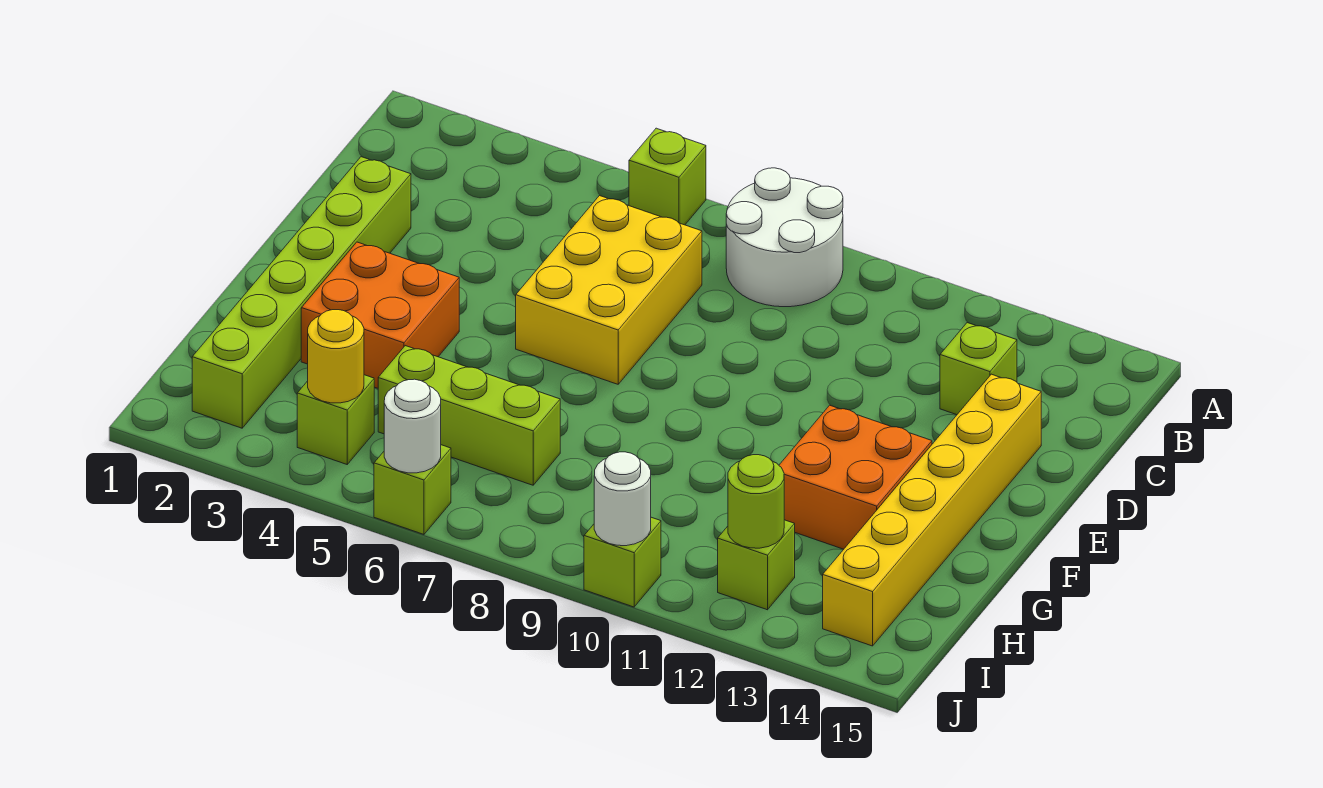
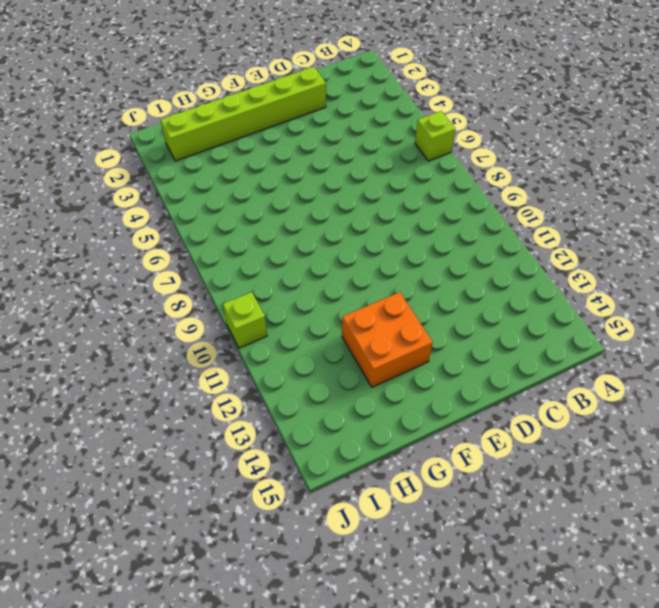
none -> white 2x2 round brick [726,168,843,307]
none -> yellow 2x3 brick [516,196,702,384]
none -> lime 1x1 brick [940,323,1017,415]

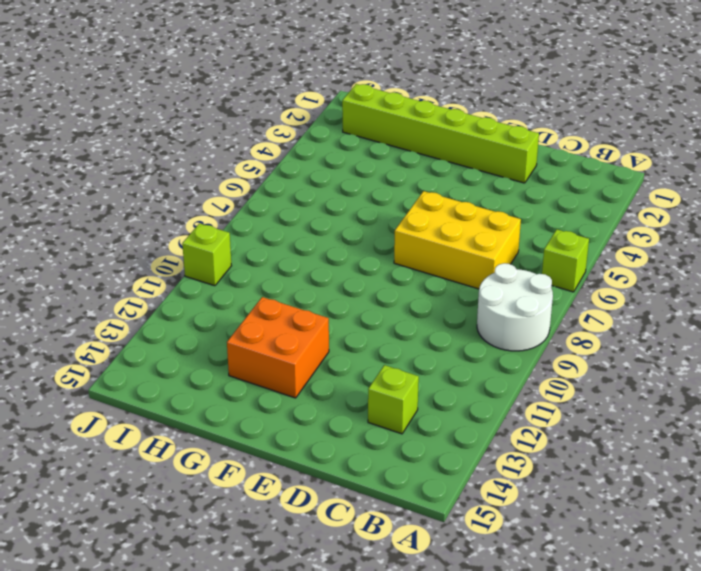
none -> yellow 1x6 brick [823,374,1041,646]
none -> orange 2x2 brick [301,242,459,388]
none -> lime 1x3 brick [378,346,560,485]

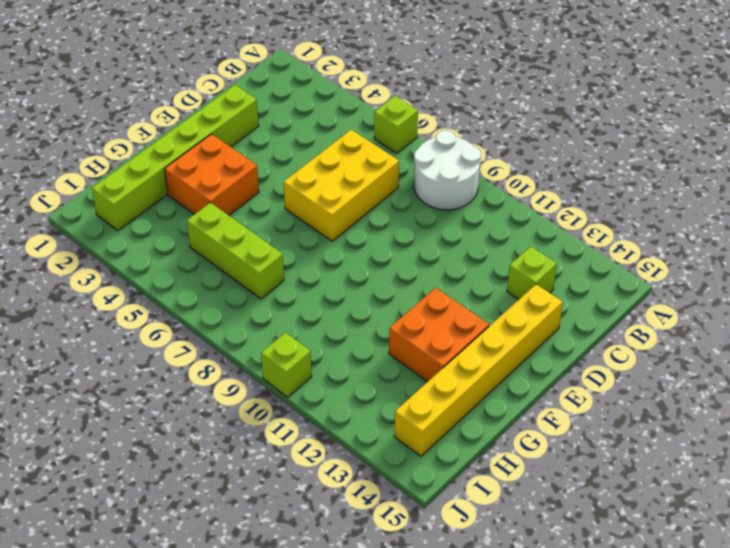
none -> lime 1x1 brick [297,375,374,464]
none -> lime 1x1 brick [718,520,795,610]
none -> lime 1x1 brick [374,445,451,534]

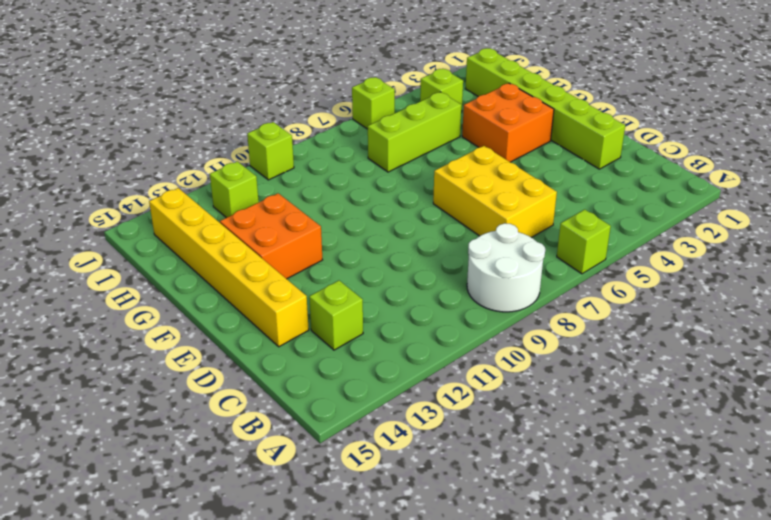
none -> yellow 1x1 round brick [308,310,364,403]
none -> lime 1x1 round brick [728,455,784,548]
none -> white 1x1 round brick [384,379,441,473]

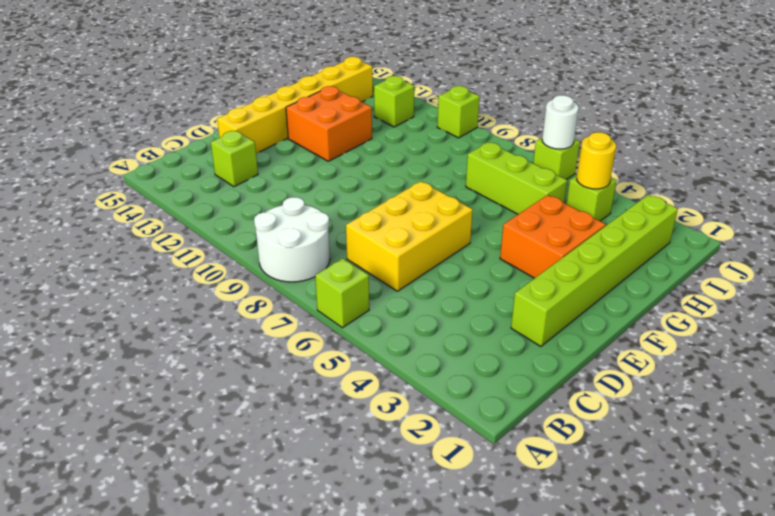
none -> lime 1x1 round brick [728,455,784,548]
none -> white 1x1 round brick [594,452,651,546]

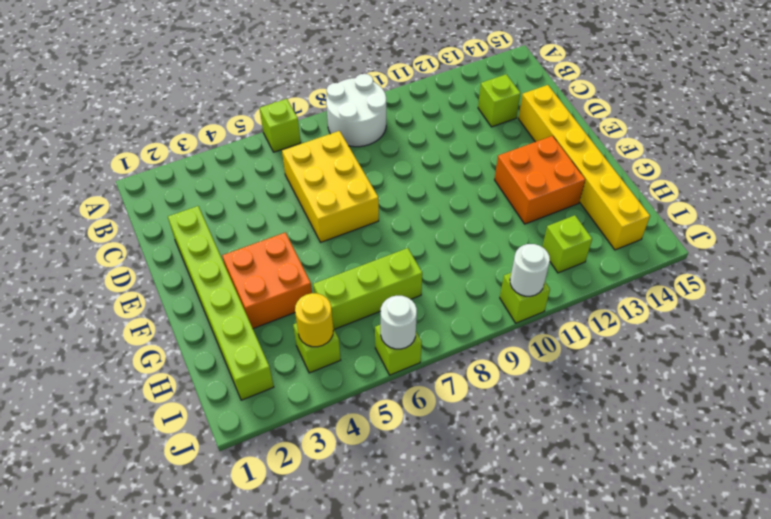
none -> lime 1x1 round brick [728,455,784,548]

